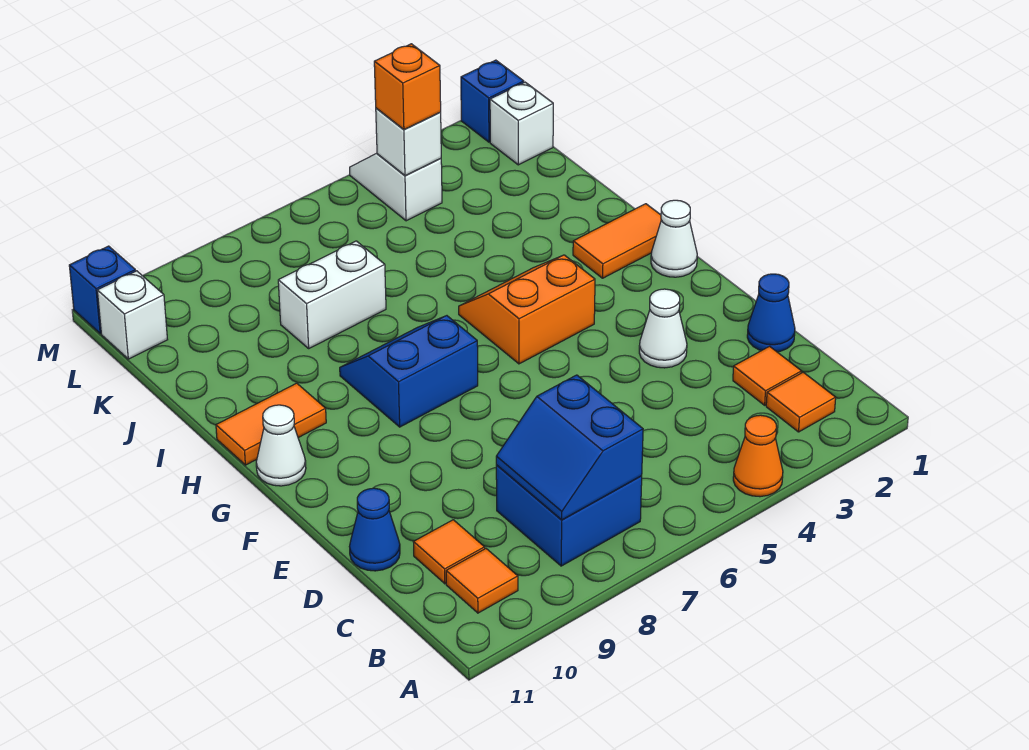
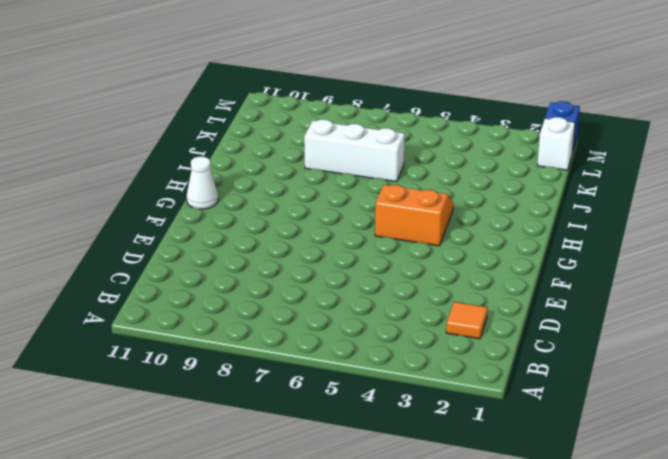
white 1x3 brick [304,120,405,182] -> white 1x2 brick [278,241,386,348]
none -> orange 1x1 cone [733,415,783,497]
none -> orange 1x1 tile [766,372,836,432]
none -> blue 2x2 brick [496,465,642,566]

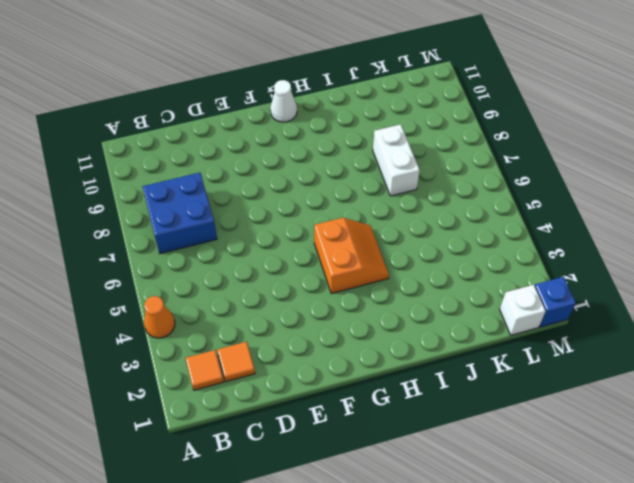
none -> orange 1x1 tile [446,549,518,613]
none -> orange 1x1 tile [414,520,485,584]
none -> blue 1x1 cone [747,274,795,352]

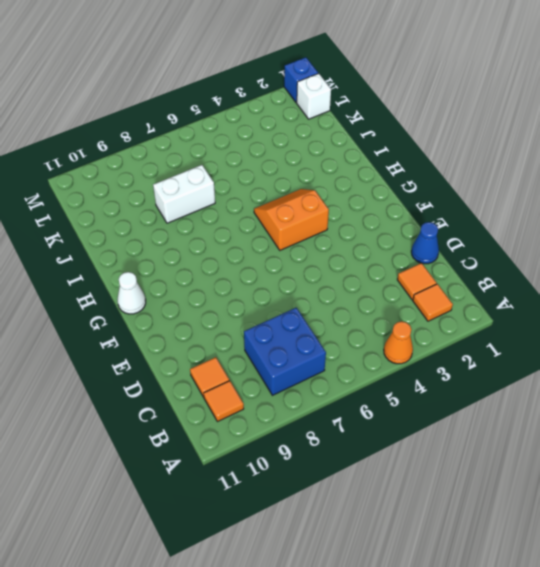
none -> blue 1x1 cone [349,488,400,571]
none -> white 1x1 cone [639,289,687,368]
none -> white 1x1 cone [651,200,697,277]

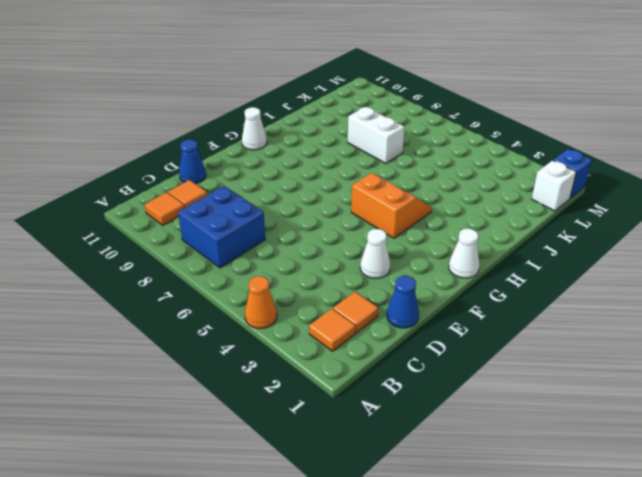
none -> blue 2x2 slope [340,316,478,427]
none -> orange 1x2 tile [573,204,661,278]
none -> orange 1x2 tile [216,383,326,465]

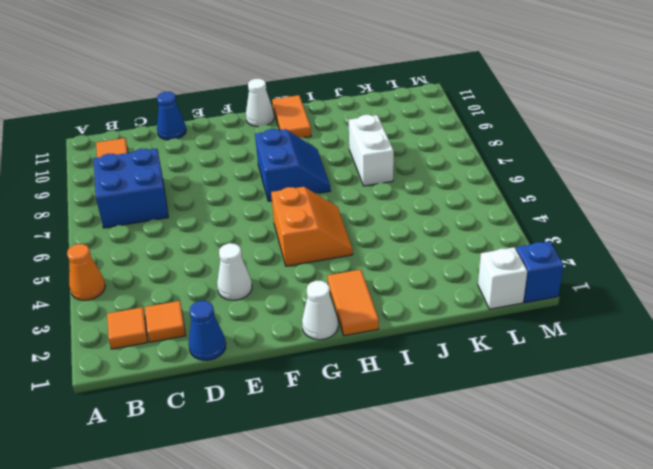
none -> orange 1x1 tile [414,520,485,584]
none -> white 1x2 slope [350,154,442,221]
none -> white 1x1 brick [97,271,168,359]

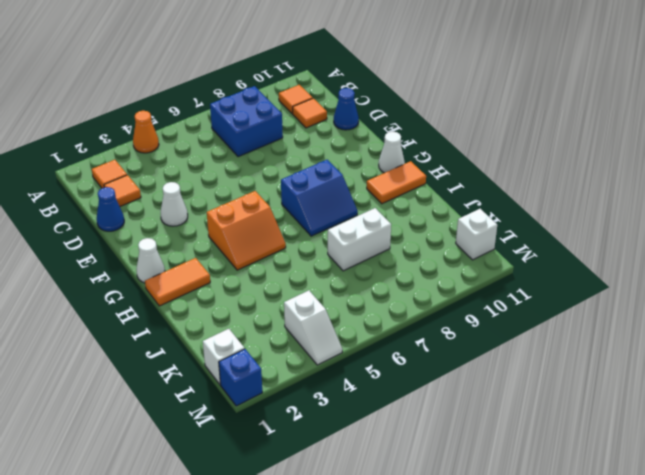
none -> blue 1x1 brick [69,246,136,334]
none -> blue 2x2 slope [496,375,643,520]
none -> white 1x1 brick [376,108,441,176]

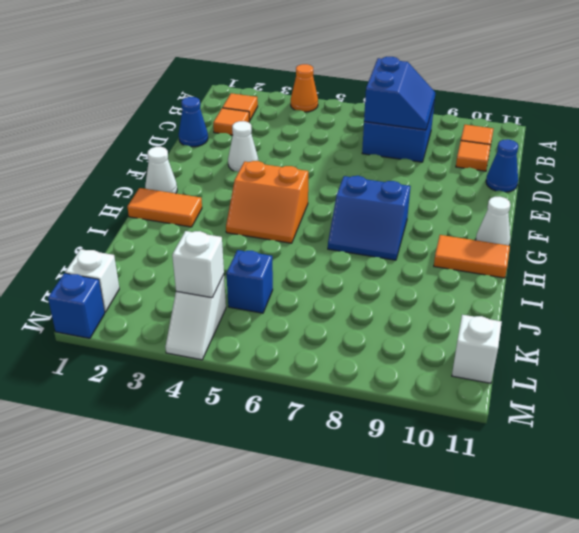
blue 1x1 brick [226,250,273,313] -> blue 1x1 brick moved to [69,246,136,334]
none -> white 1x2 brick [278,241,386,348]
none -> orange 1x1 brick [374,44,441,129]

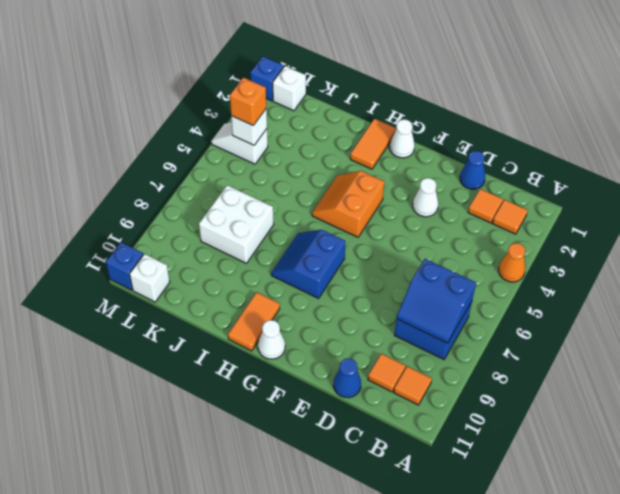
white 2x2 brick [199,185,274,263] -> white 1x2 brick [278,241,386,348]

